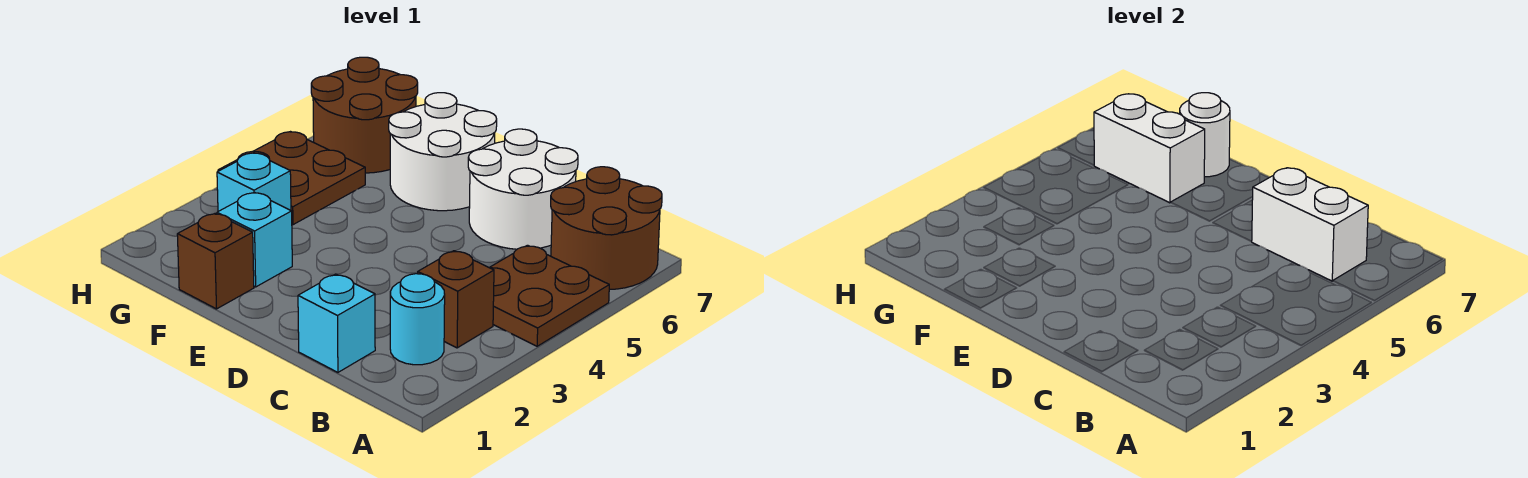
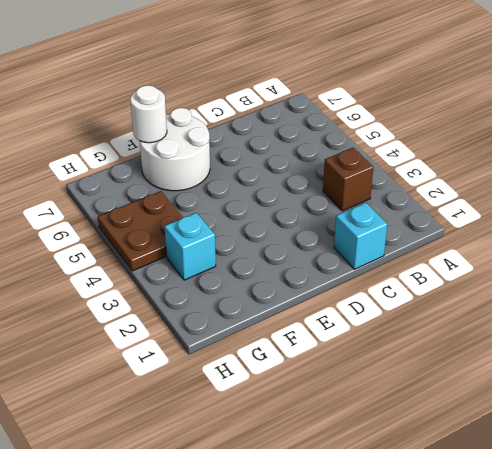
none -> brown 2x2 plate [489,245,609,346]
none -> brown 2x2 round brick [551,167,662,290]
none -> cyan 1x1 round brick [390,274,445,365]

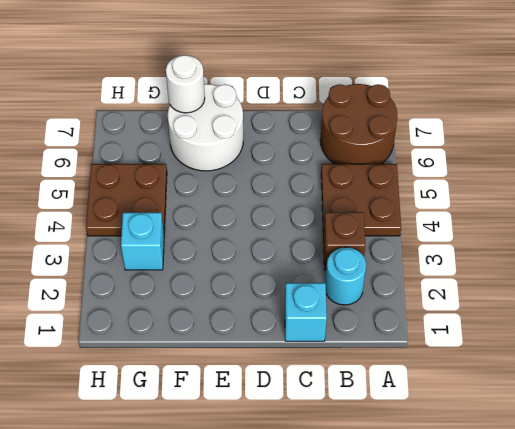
none -> white 2x2 round brick [468,129,578,249]
none -> brown 1x1 brick [177,213,254,309]
none -> cyan 1x1 brick [217,192,292,287]

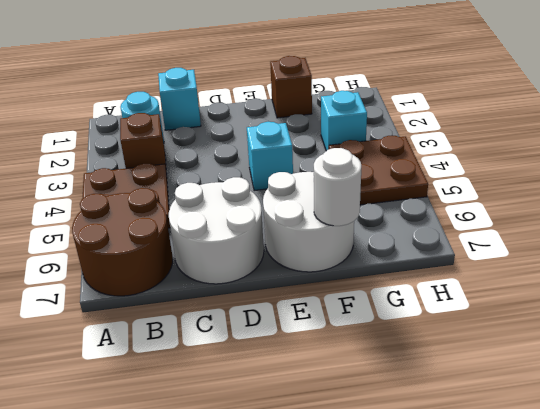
cyan 1x1 brick [247,122,293,191] -> cyan 1x1 brick moved to [217,192,292,287]
none -> brown 2x2 round brick [311,57,418,173]
none -> white 1x2 brick [1252,168,1368,281]
none -> white 1x2 brick [1094,94,1205,203]

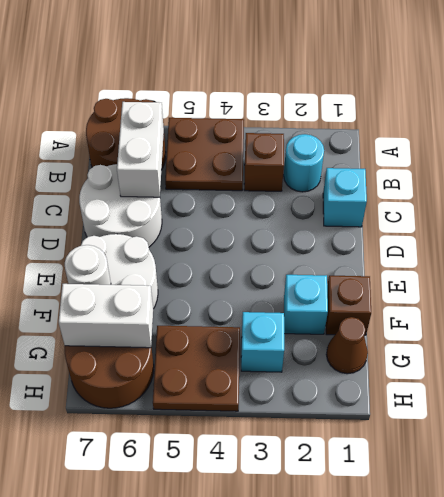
brown 1x1 cone [326,317,368,374] -> none
white 1x2 brick [59,284,153,348] -> white 1x2 brick turned to [1094,94,1205,203]

